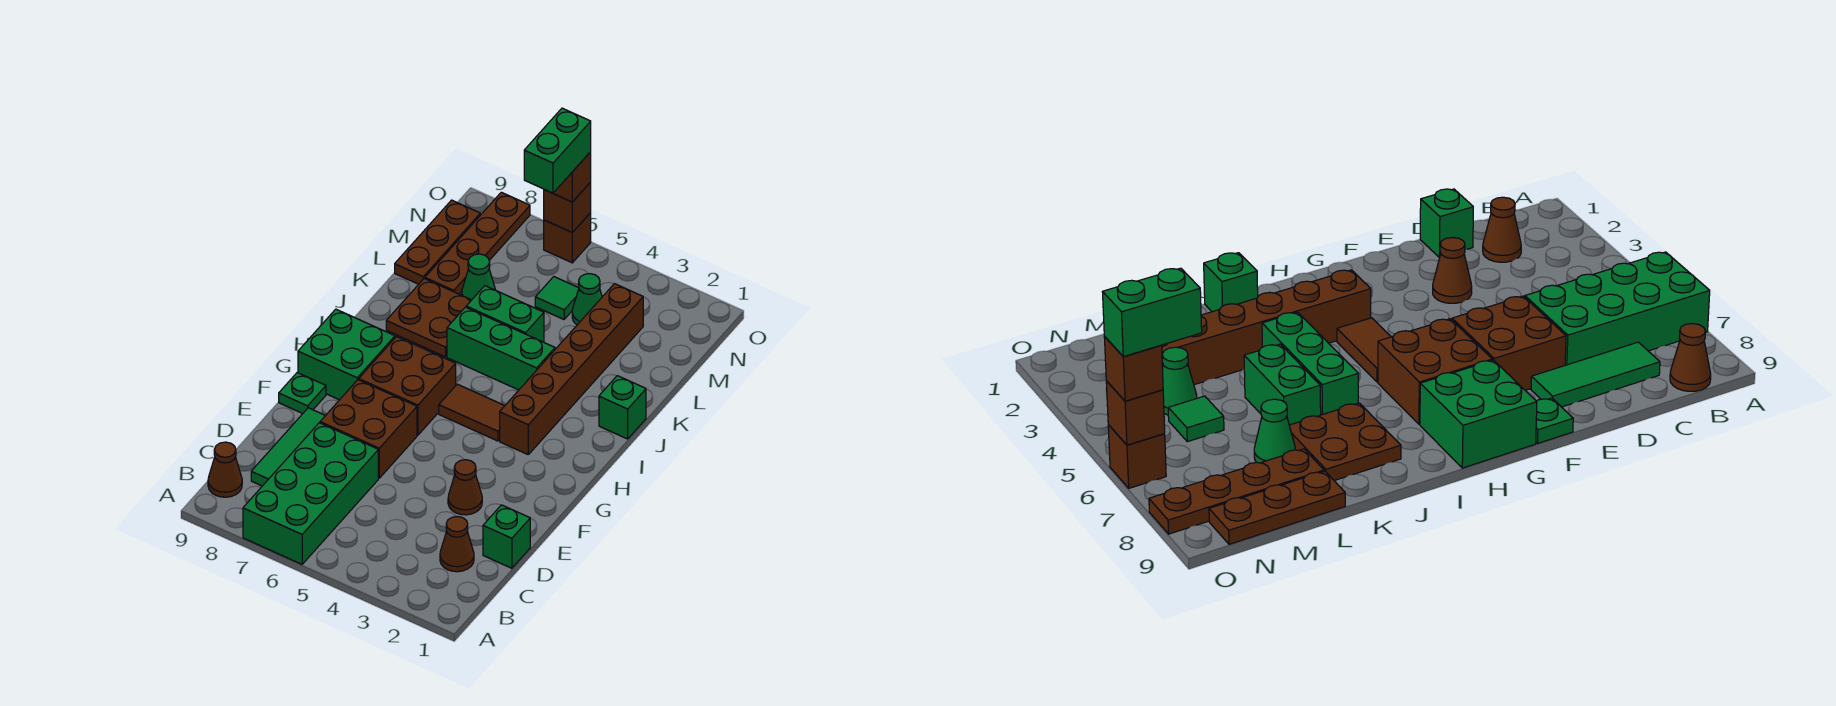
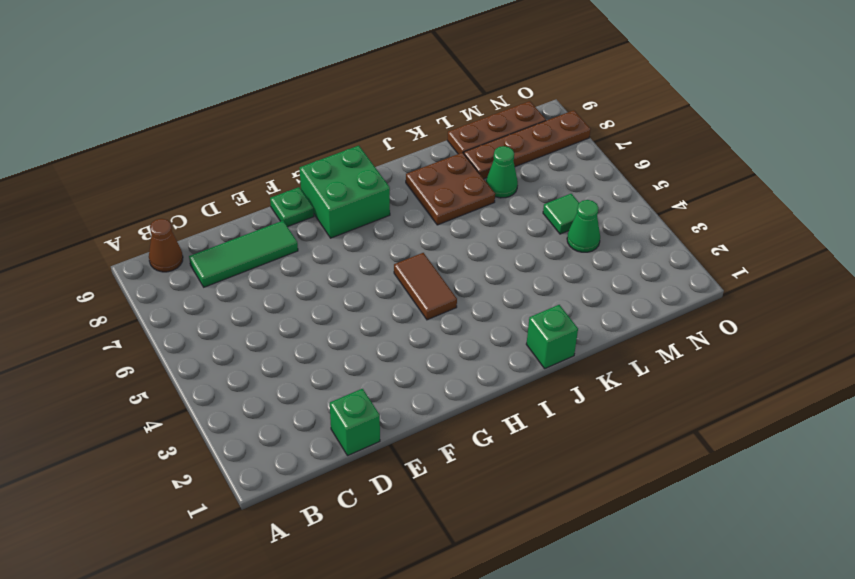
none -> green 2x4 brick [243,423,378,564]
none -> brown 1x1 cone [440,516,474,572]
none -> brown 1x1 cone [448,460,482,515]

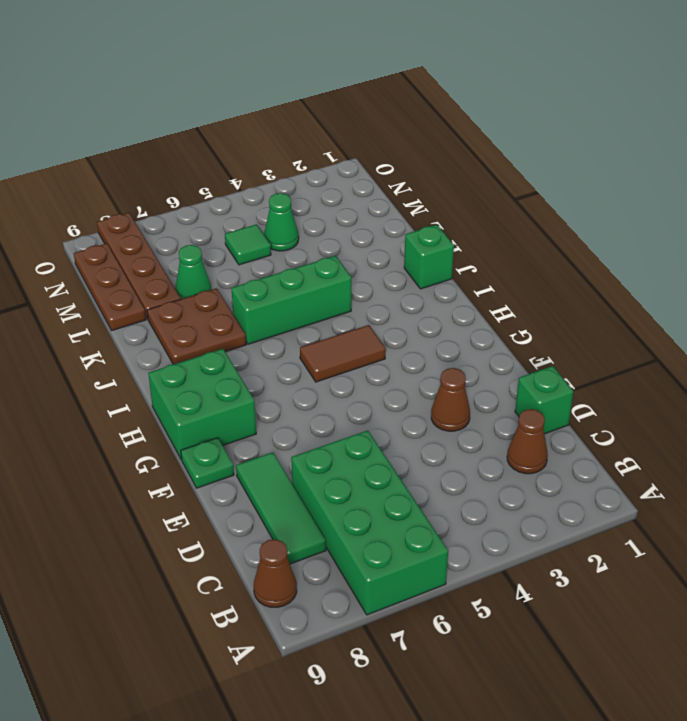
none -> brown 2x2 brick [320,380,417,478]
none -> brown 2x2 brick [359,337,456,435]
none -> brown 1x6 brick [500,284,643,454]

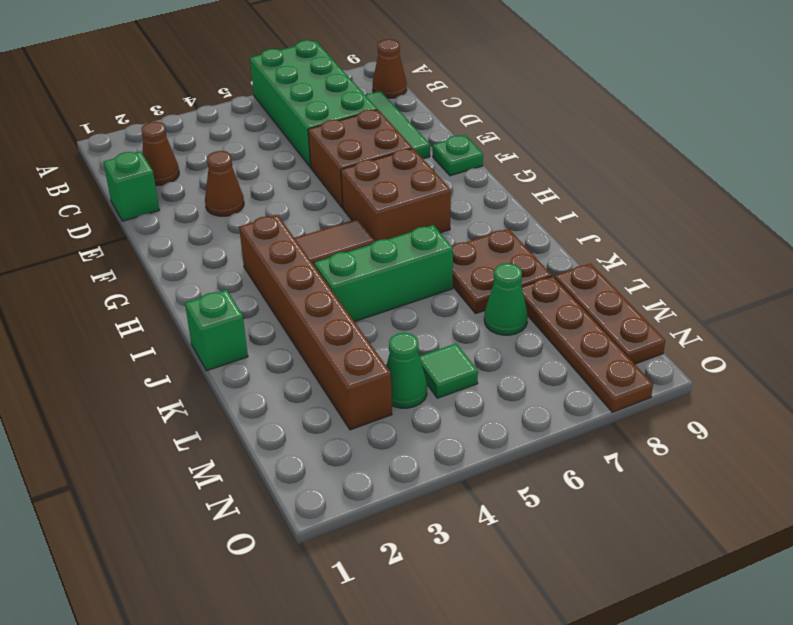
none -> green 2x2 brick [298,309,395,400]
none -> green 1x2 brick [466,286,544,342]
none -> brown 1x1 brick [544,213,591,263]

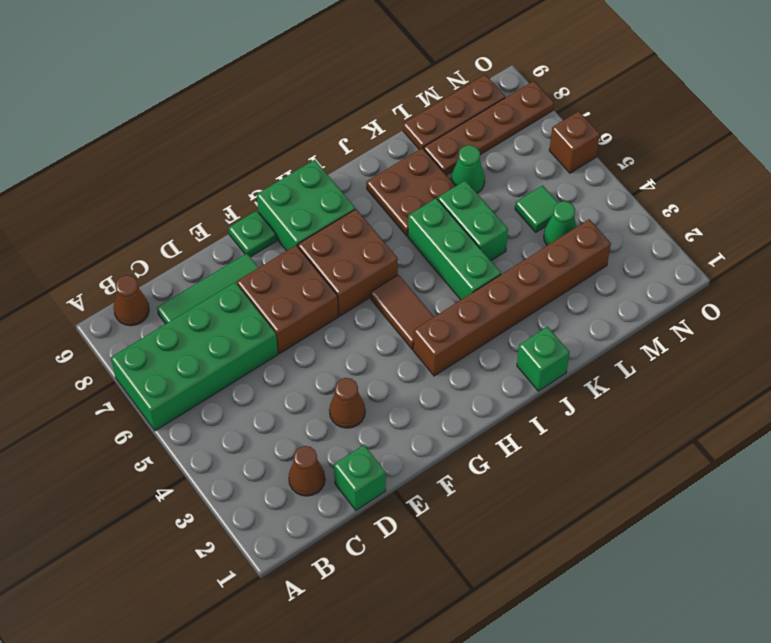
none -> brown 1x1 brick [544,182,591,232]
none -> brown 1x1 brick [553,152,591,202]
none -> green 1x2 brick [524,108,591,193]

